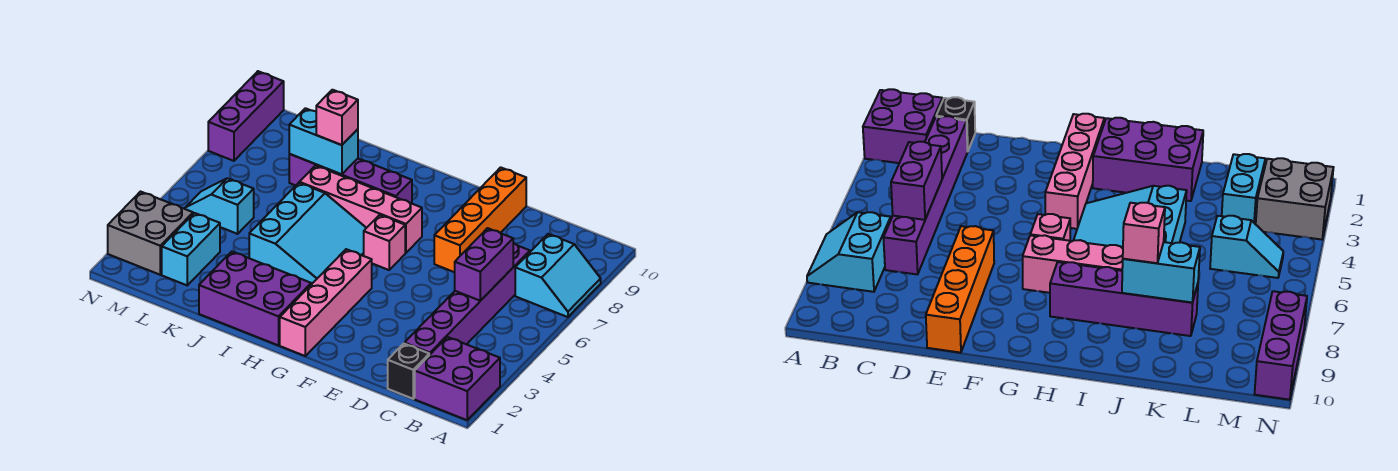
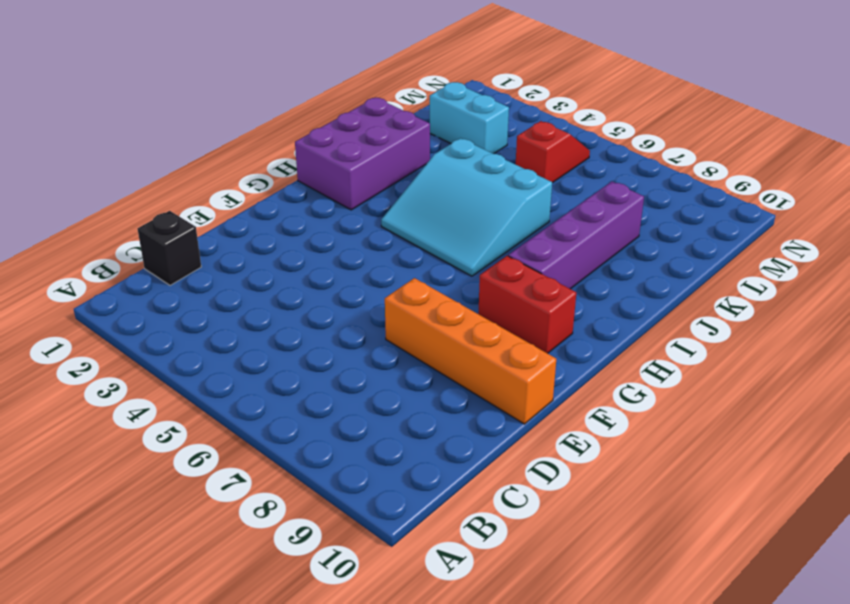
red 1x2 brick [478,256,576,353] -> none
red 1x2 slope [516,121,590,183] -> cyan 1x2 slope [185,178,254,234]
none -> purple 2x2 brick [415,337,500,420]
none -> cyan 2x2 slope [515,234,601,317]
none -> purple 1x6 brick [404,243,530,355]

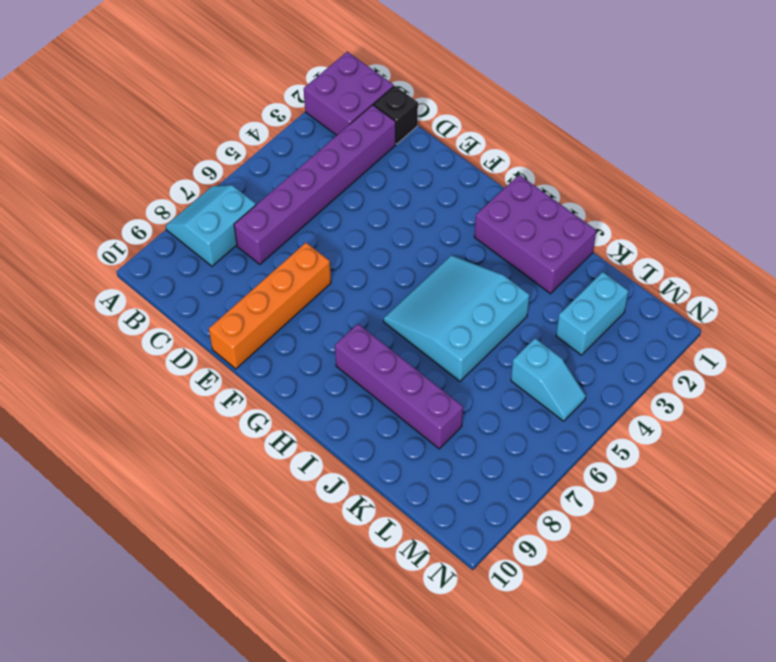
none -> pink 1x4 brick [280,249,372,356]
none -> pink 1x1 brick [364,215,405,270]
none -> pink 1x4 brick [299,166,422,253]

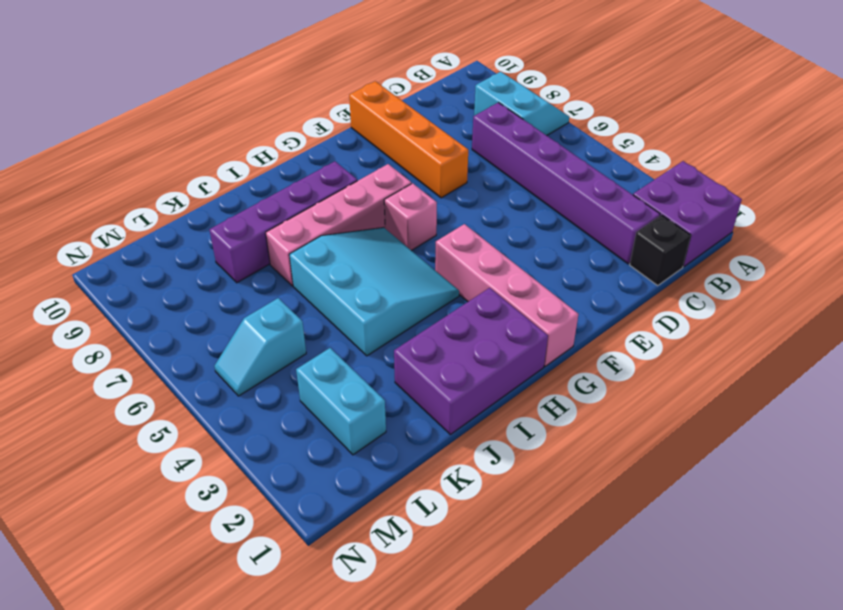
none -> grey 2x2 brick [108,192,193,275]
none -> purple 1x3 brick [208,71,284,161]
none -> purple 1x2 brick [455,228,513,301]

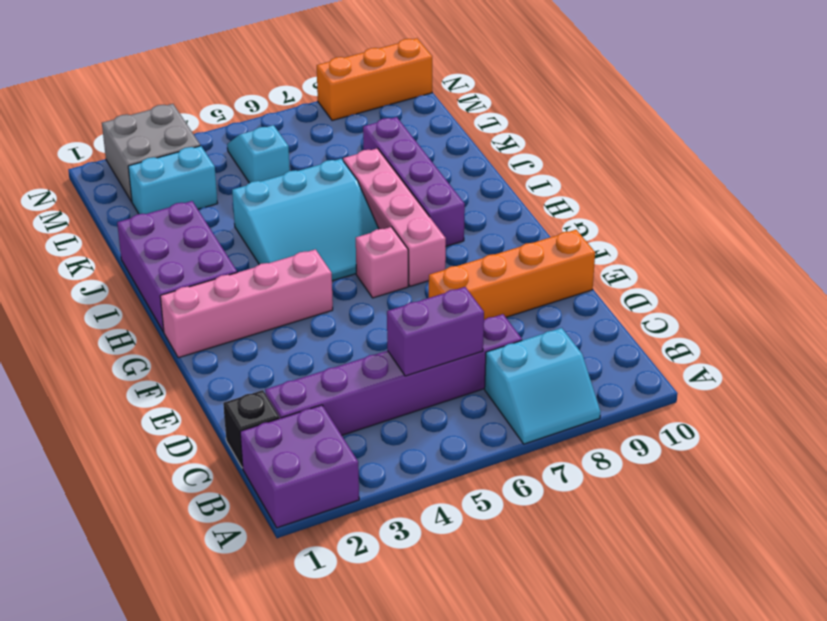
orange 1x3 brick [317,38,432,121] -> purple 1x3 brick [208,71,284,161]
none -> cyan 1x2 brick [289,108,358,174]
none -> pink 1x1 brick [316,90,358,145]

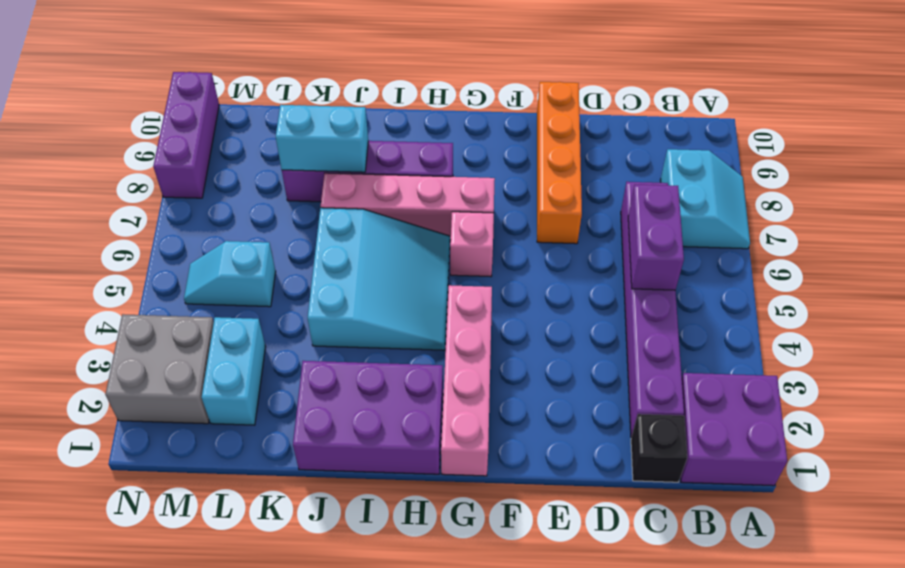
none -> pink 1x1 brick [316,90,358,145]

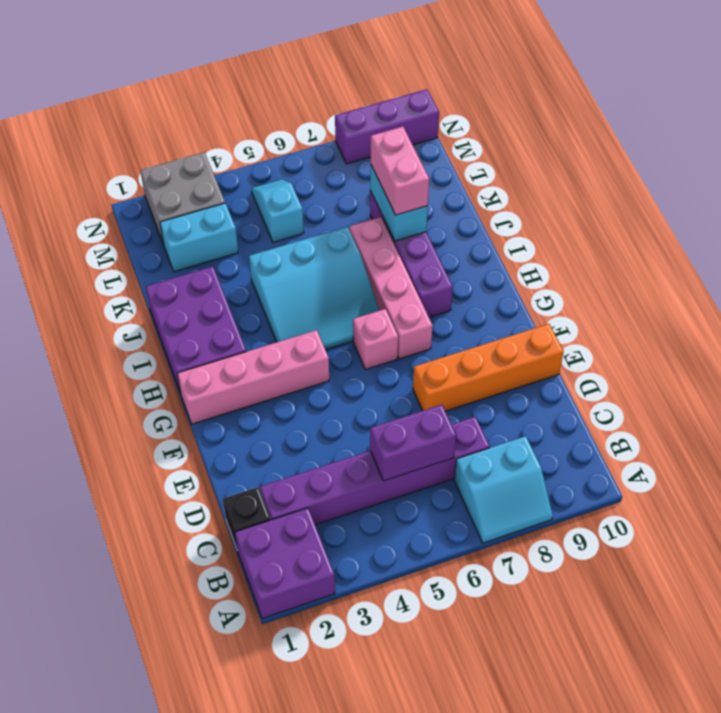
pink 1x2 brick [371,127,429,215] -> pink 1x1 brick [316,90,358,145]

